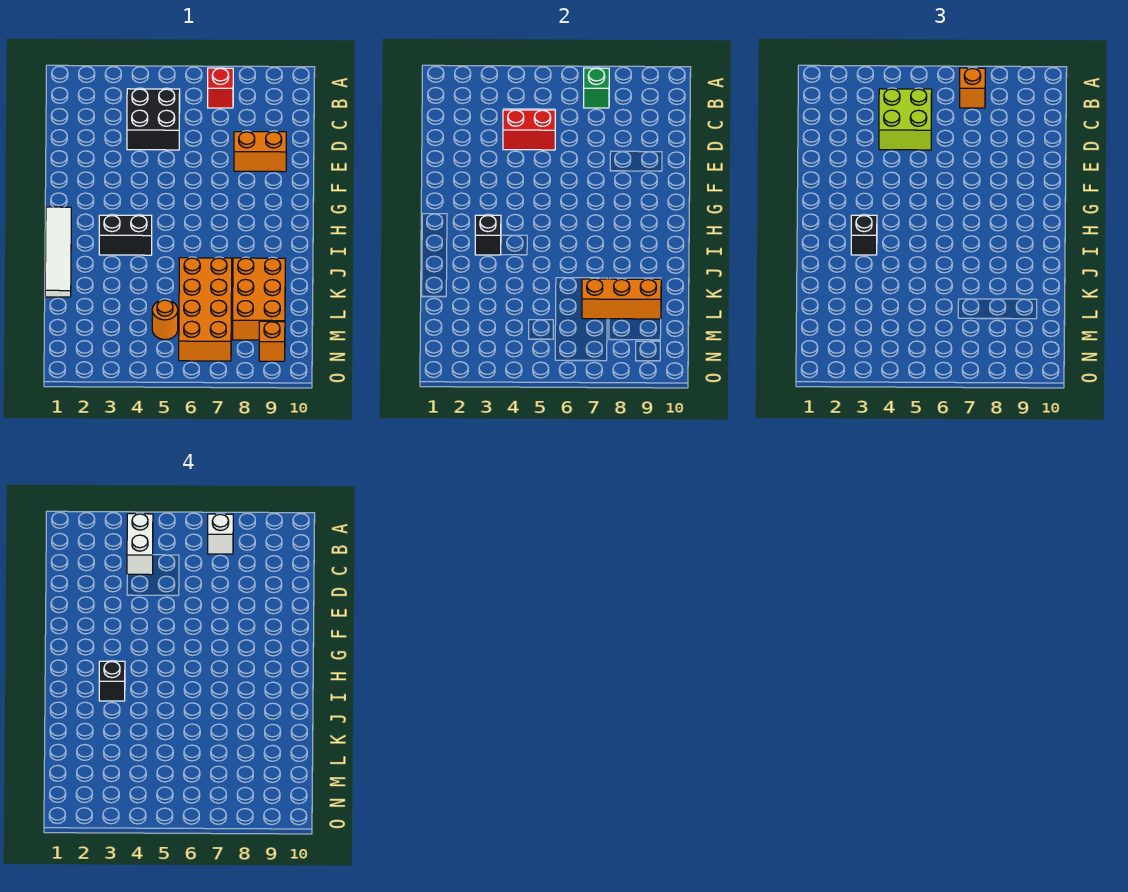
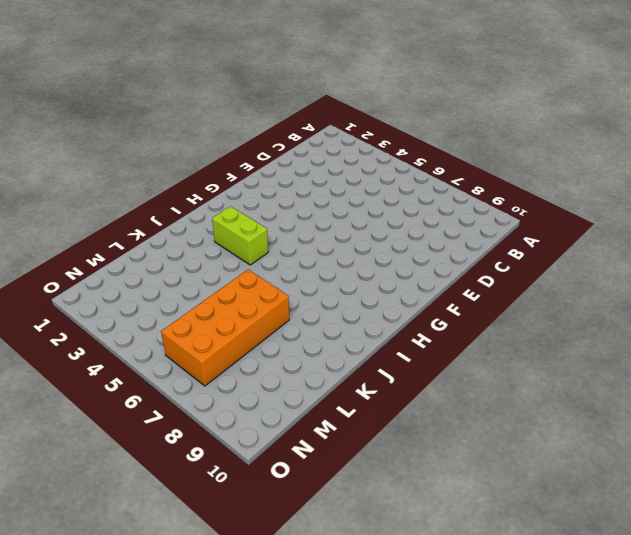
lime 1x2 brick [212,206,268,265] -> black 1x2 brick [99,215,152,255]
none -> red 1x1 brick [208,68,233,108]
none -> black 2x2 brick [127,89,180,150]
none -> orange 1x2 brick [234,132,286,172]

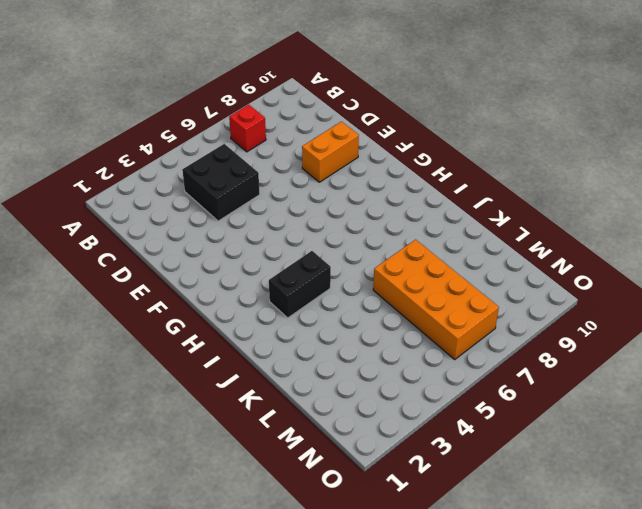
none -> white 1x4 tile [45,207,71,297]
none -> orange 2x3 brick [233,258,285,340]
none -> orange 1x1 round brick [152,300,178,340]

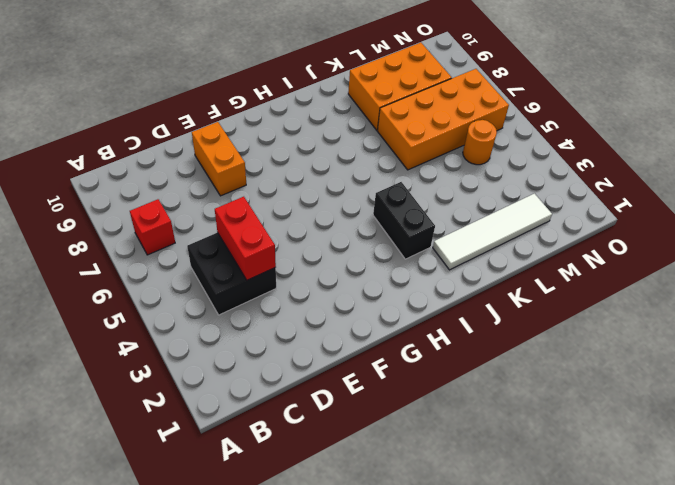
white 1x4 tile [433,194,552,270] -> white 1x4 tile moved to [45,207,71,297]
none -> orange 1x1 brick [259,321,285,361]
none -> green 1x1 brick [584,68,609,108]
none -> black 1x1 brick [475,215,501,255]

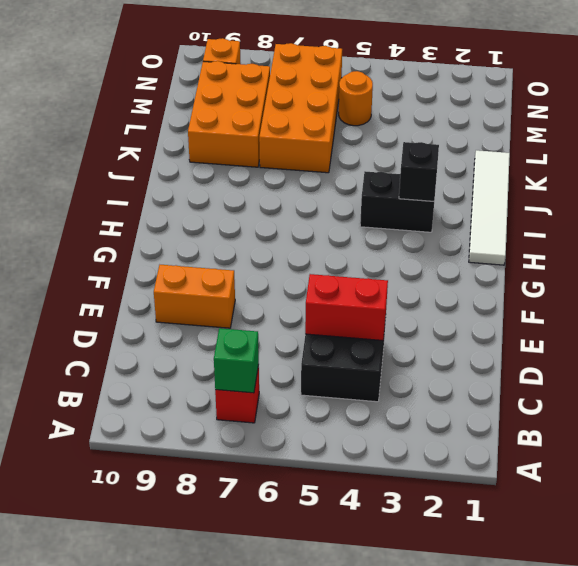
none -> orange 1x3 brick [582,279,661,319]
none -> orange 1x1 brick [960,68,985,108]
none -> lime 2x2 brick [879,89,932,150]

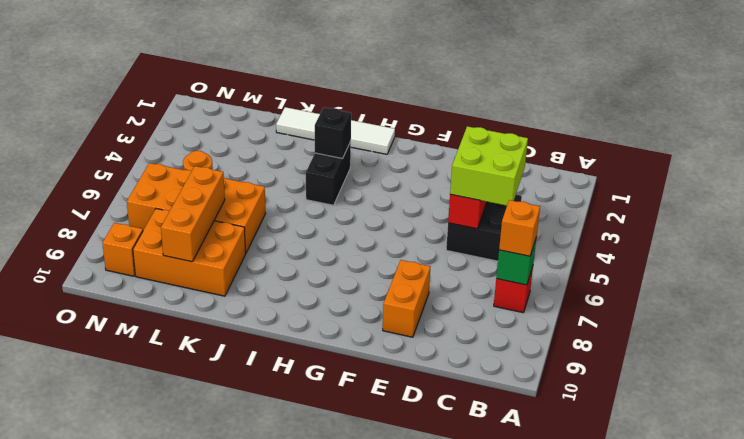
none -> black 1x1 brick [851,215,877,255]
none -> white 1x2 brick [127,514,153,575]
none -> white 1x1 brick [208,514,233,554]

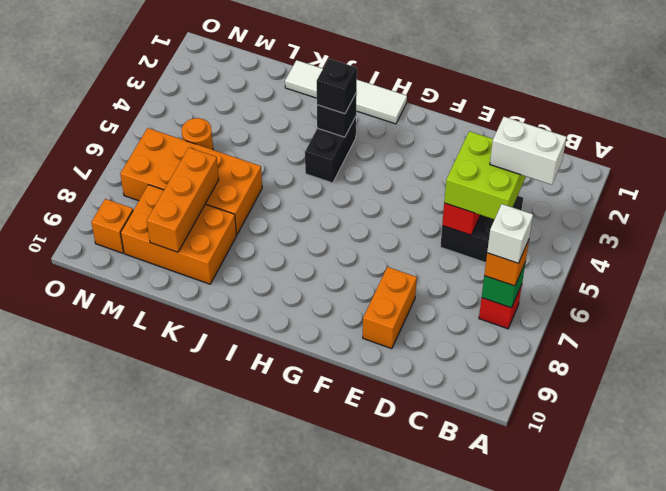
none -> black 1x1 brick [99,661,125,701]

